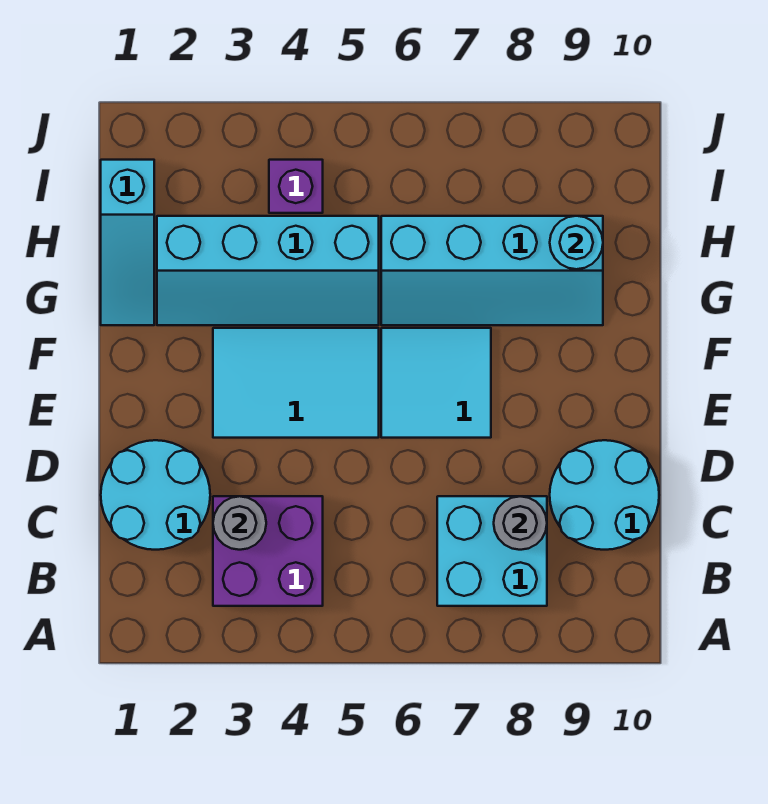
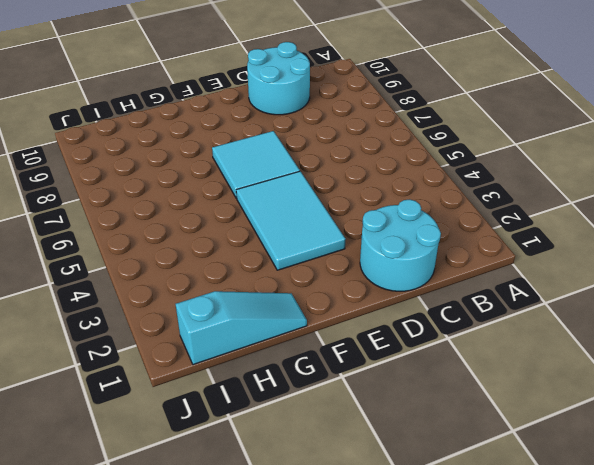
none -> purple 2x2 brick [213,496,323,606]
none -> cyan 2x2 brick [437,496,547,606]
none -> cyan 2x4 slope [157,216,379,325]

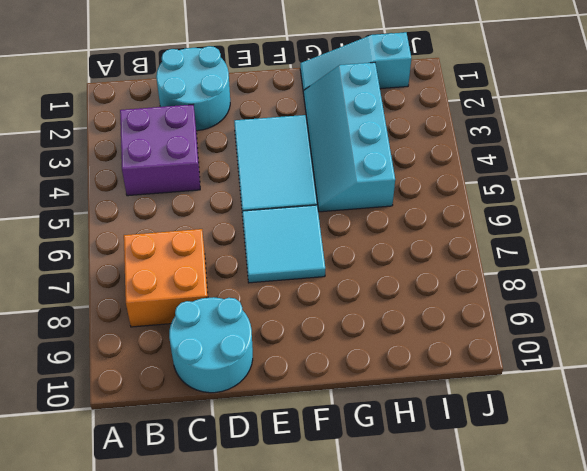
orange 2x2 brick [124,229,208,327] -> cyan 2x2 brick [437,496,547,606]
none -> cyan 2x4 slope [381,216,603,325]
none -> purple 1x1 brick [269,160,323,213]
none -> grey 1x1 round brick [213,496,266,550]

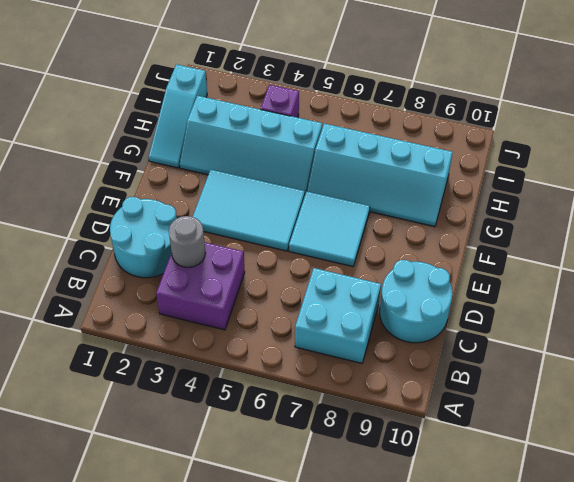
none -> grey 1x1 round brick [494,496,547,550]
none -> cyan 1x1 round brick [550,216,603,269]

